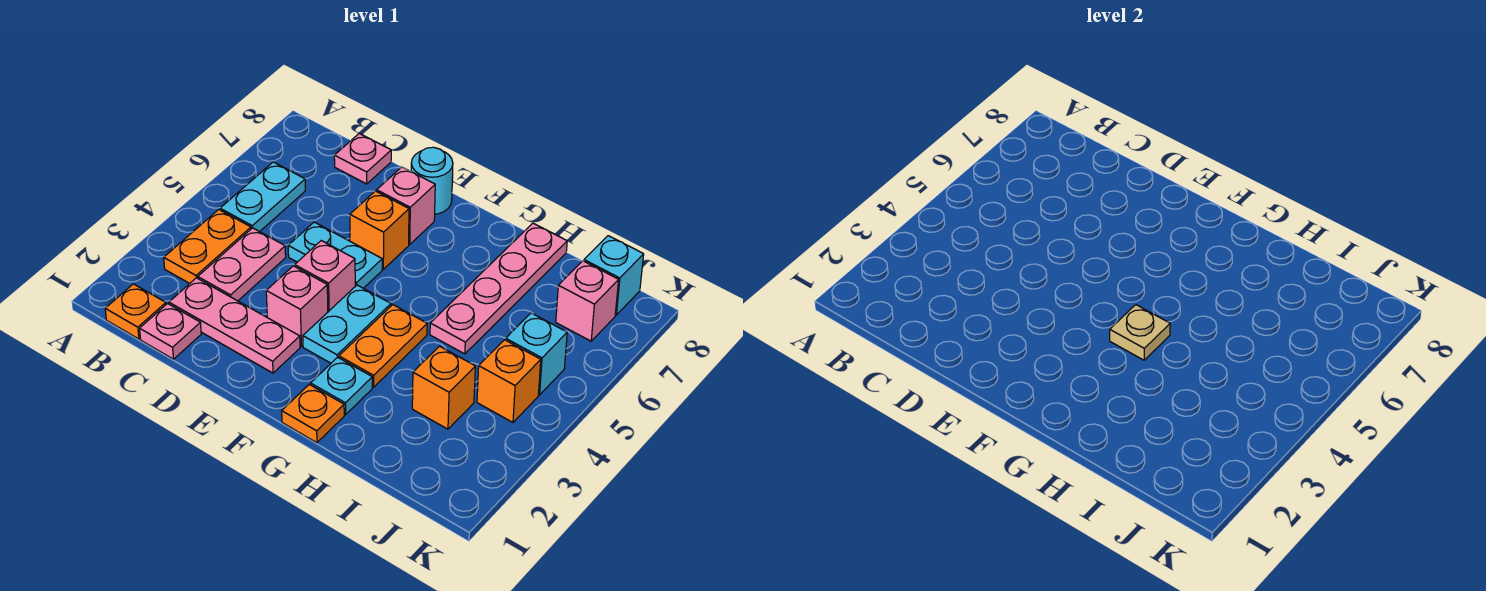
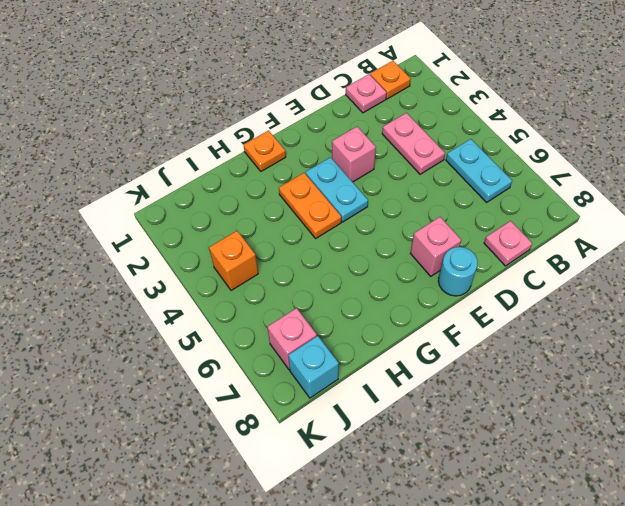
none -> orange 1x2 plate [164,210,251,283]
none -> pink 1x3 plate [169,278,300,373]
none -> cyan 1x2 plate [288,222,382,288]

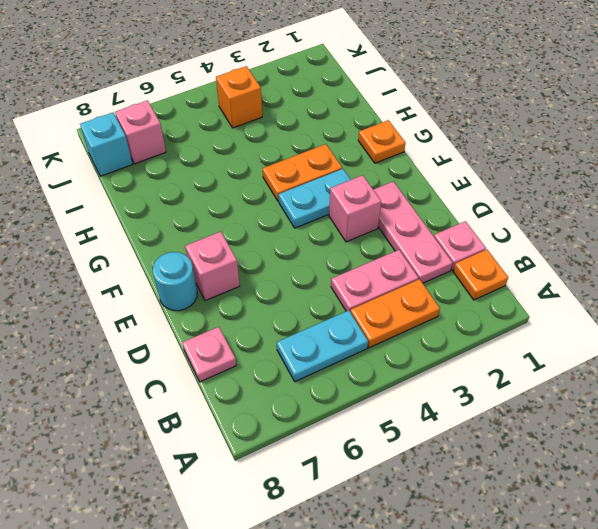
none -> cyan 1x2 plate [288,222,382,288]
none -> pink 1x1 brick [295,241,355,312]
none -> orange 1x1 brick [350,191,409,269]

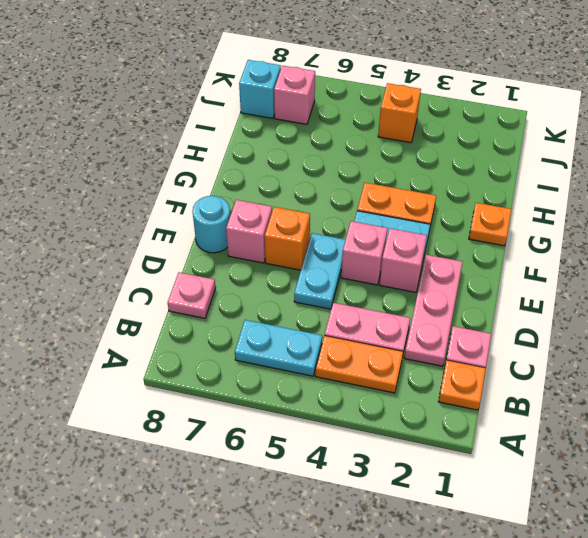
none -> cyan 1x1 plate [311,357,372,415]
none -> pink 1x4 plate [430,223,567,354]
none -> orange 1x1 brick [412,346,475,429]

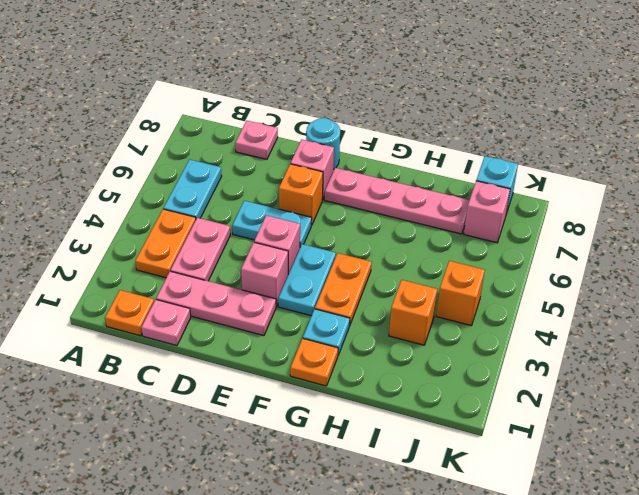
pink 1x4 plate [325,168,469,234] -> pink 1x4 plate turned to [430,223,567,354]
none -> cyan 1x1 brick [506,313,567,395]
none -> tan 1x1 plate [1110,305,1170,360]

